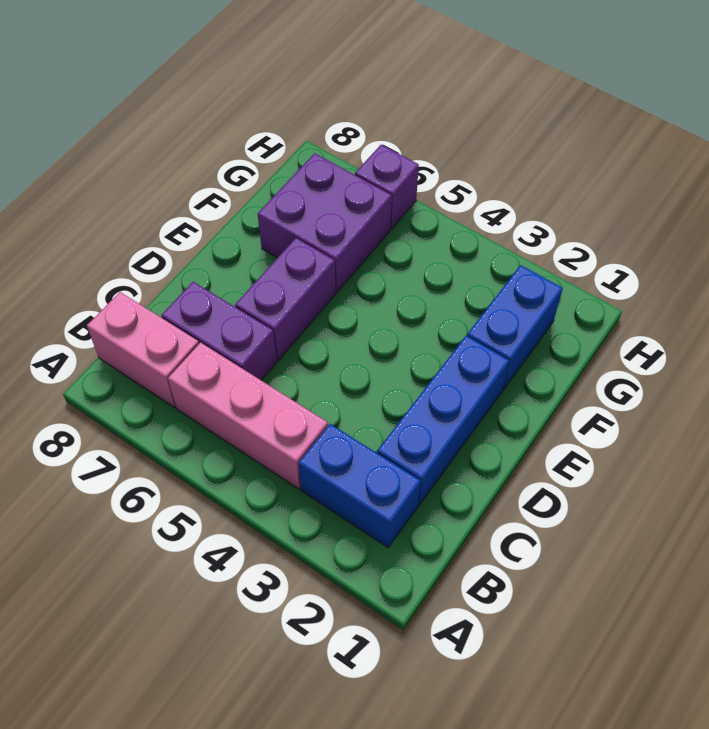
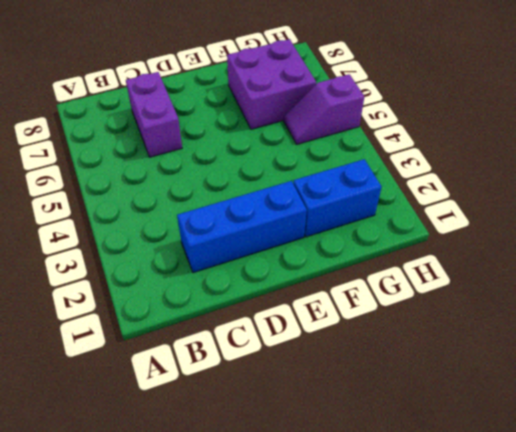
purple 1x2 slope [284,74,364,144] -> none
none -> blue 1x2 brick [299,424,421,547]
none -> pink 1x3 brick [168,343,328,489]

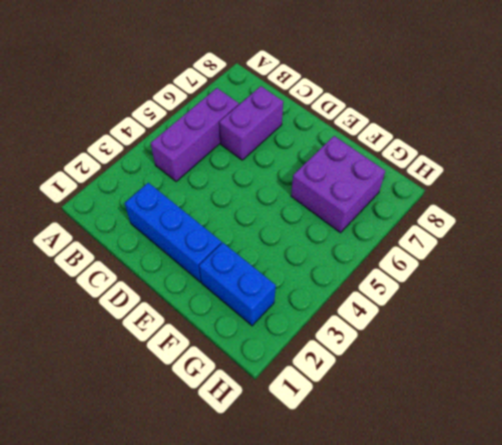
purple 1x3 brick [151,88,239,182] -> pink 1x3 brick [168,343,328,489]
none -> blue 1x2 brick [299,424,421,547]
none -> pink 1x2 brick [87,292,199,407]

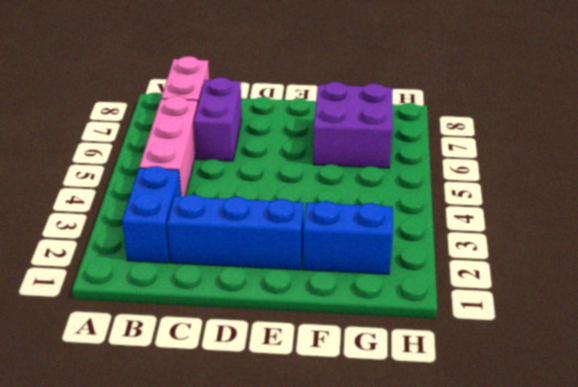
none -> purple 1x2 brick [235,238,336,360]
none -> purple 1x1 brick [355,145,419,229]

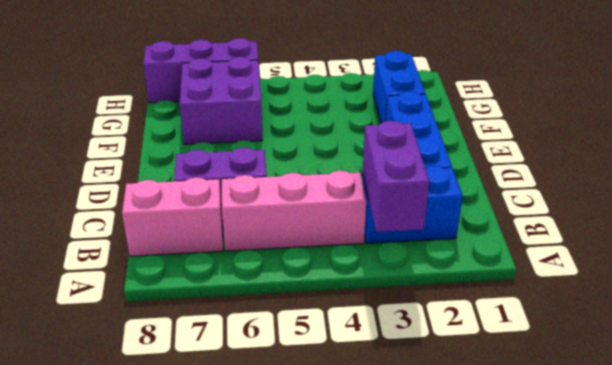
purple 1x2 brick [363,121,429,232] -> purple 1x2 brick moved to [235,238,336,360]
purple 1x3 brick [143,38,258,103] -> purple 1x1 brick [355,145,419,229]

